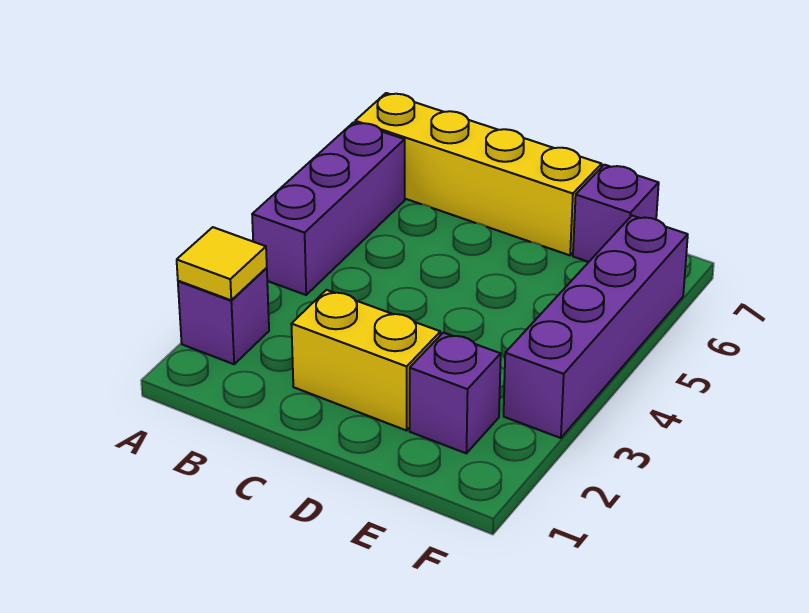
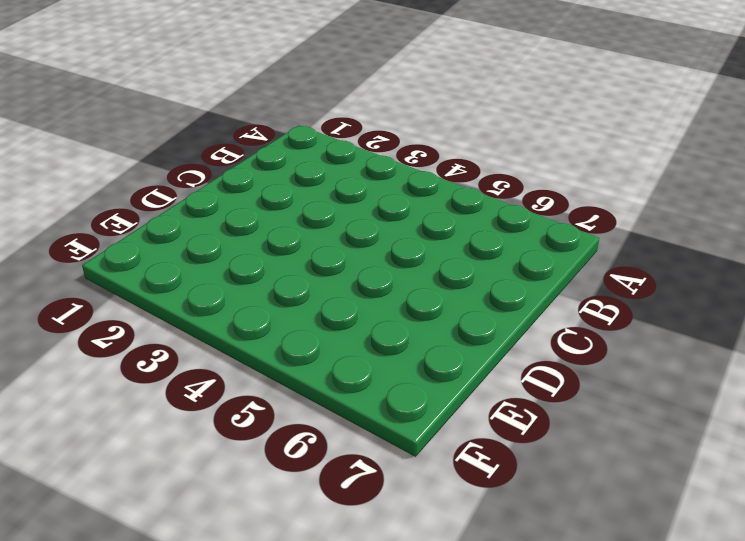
none -> purple 1x1 brick [178,268,269,364]
none -> purple 1x3 brick [252,122,405,295]

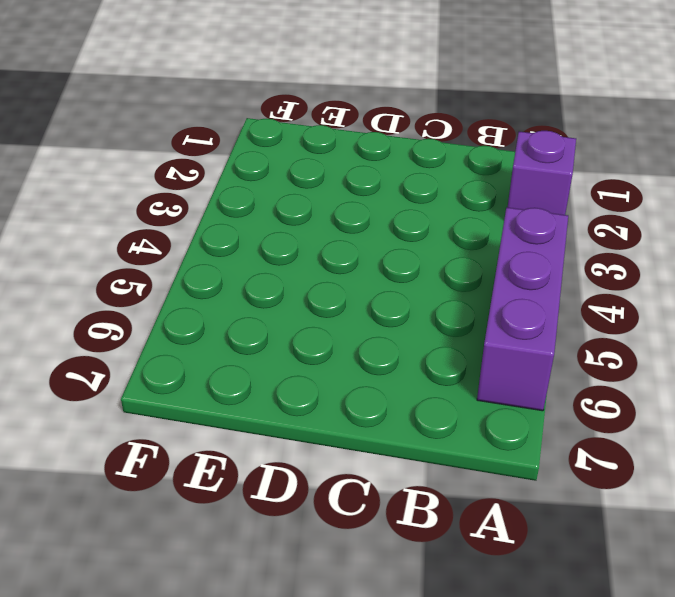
none -> yellow 1x4 brick [355,93,602,255]
none -> yellow 1x2 brick [291,290,440,430]

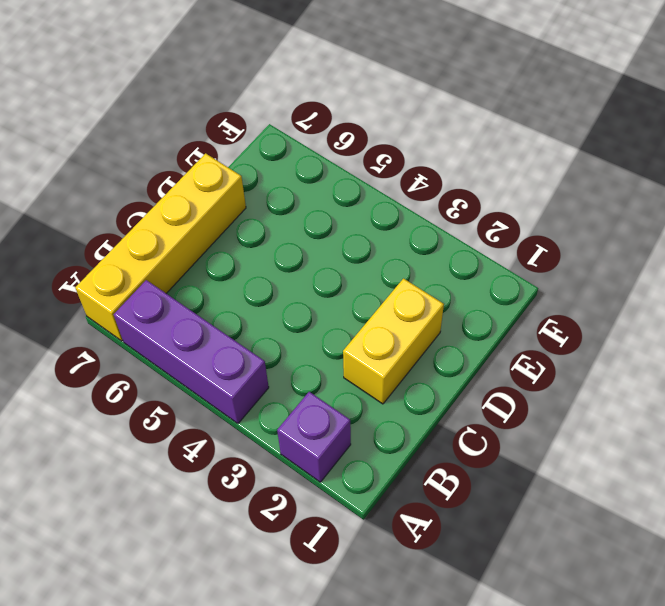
none -> purple 1x1 brick [410,333,501,453]
none -> purple 1x1 brick [573,165,659,262]

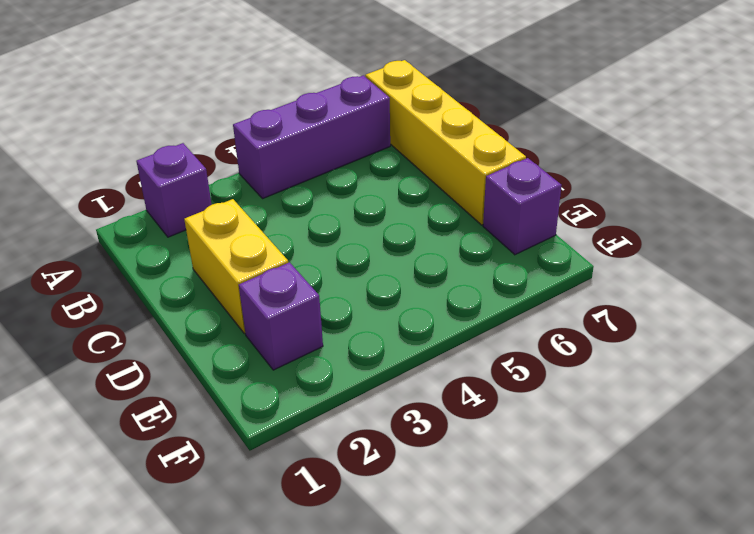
none -> purple 1x4 brick [504,216,688,438]
none -> yellow 1x1 tile [177,227,267,300]

